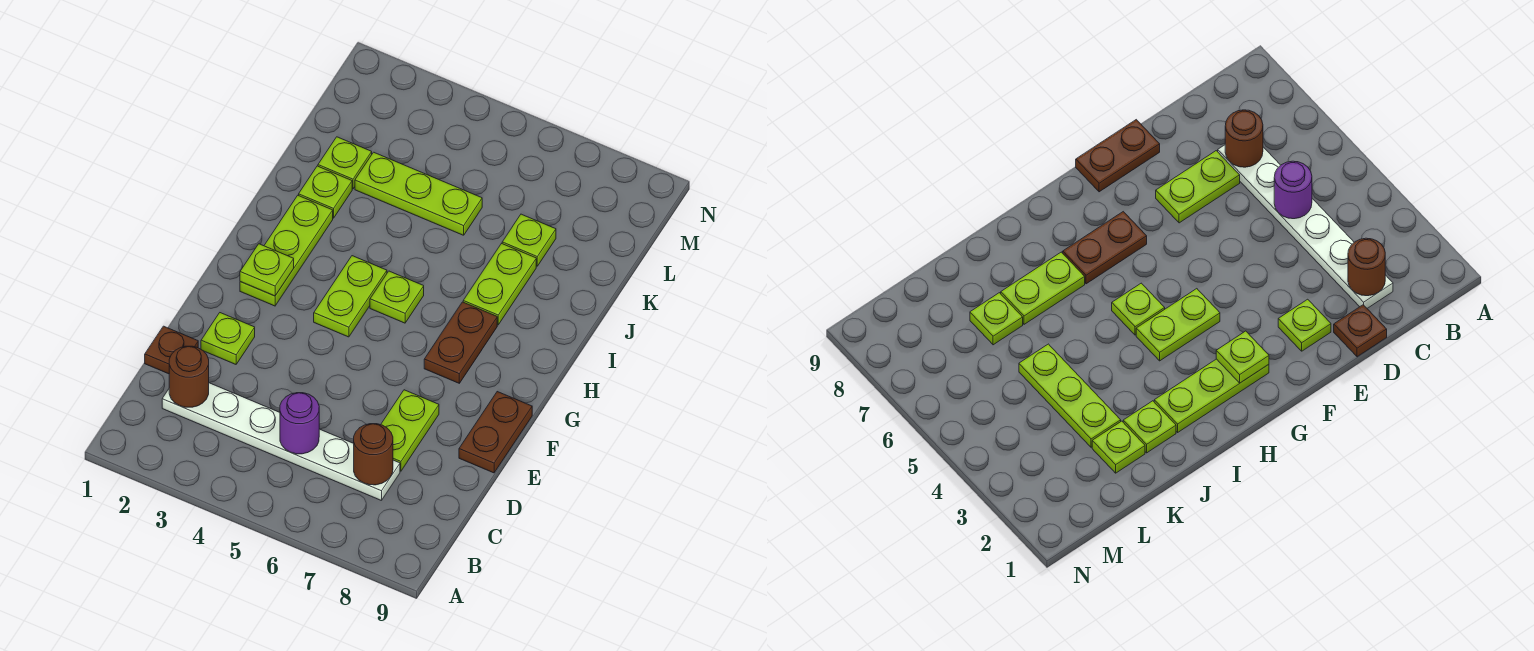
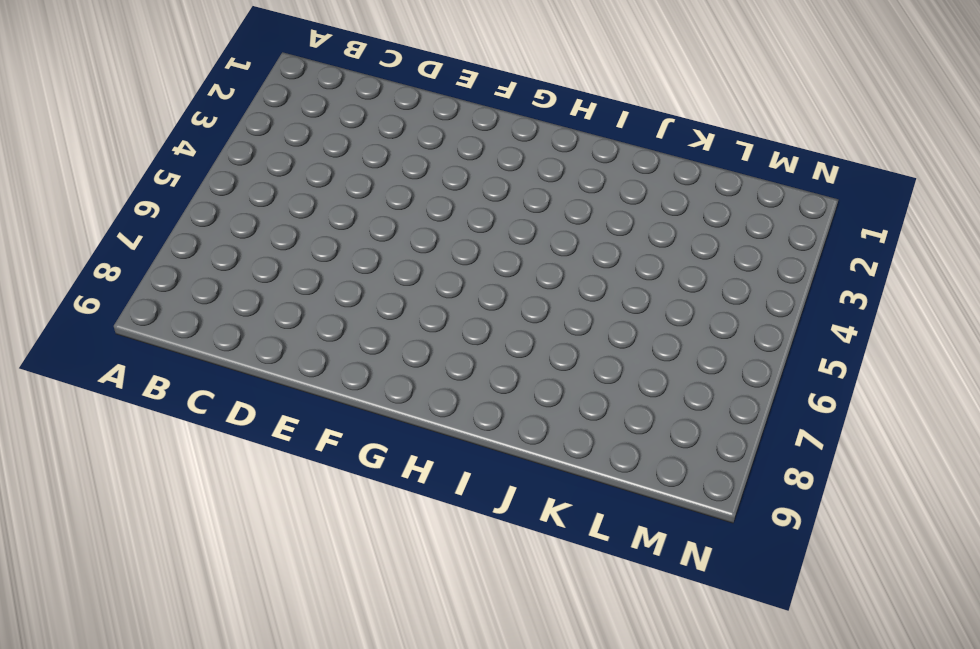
none -> white 1x6 plate [162,383,400,501]
none -> brown 1x1 plate [145,326,198,374]
none -> lime 1x2 plate [381,390,439,471]

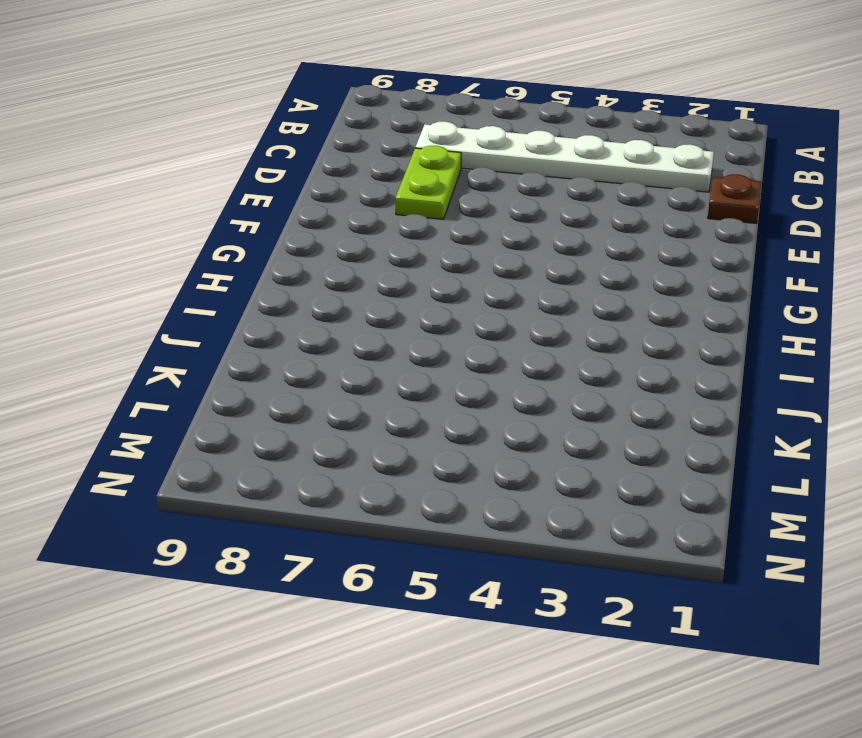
none -> lime 1x1 plate [201,313,255,364]
none -> brown 1x2 plate [459,392,532,473]
none -> lime 1x3 plate [240,195,333,306]

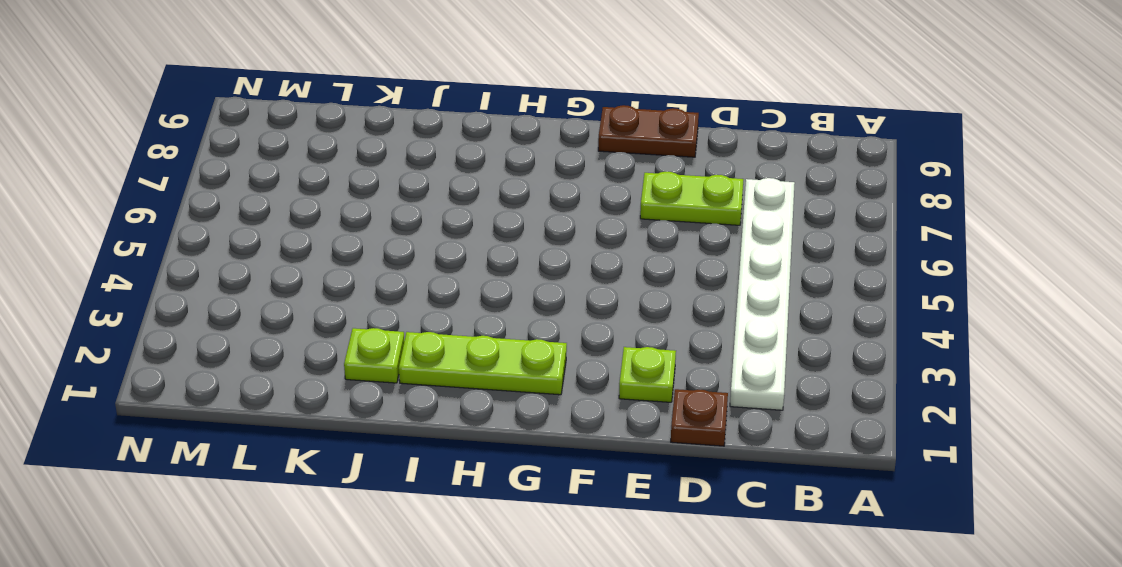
none -> lime 1x2 plate [314,256,387,337]
none -> brown 1x2 plate [424,302,497,383]
none -> lime 1x1 plate [370,271,424,323]

